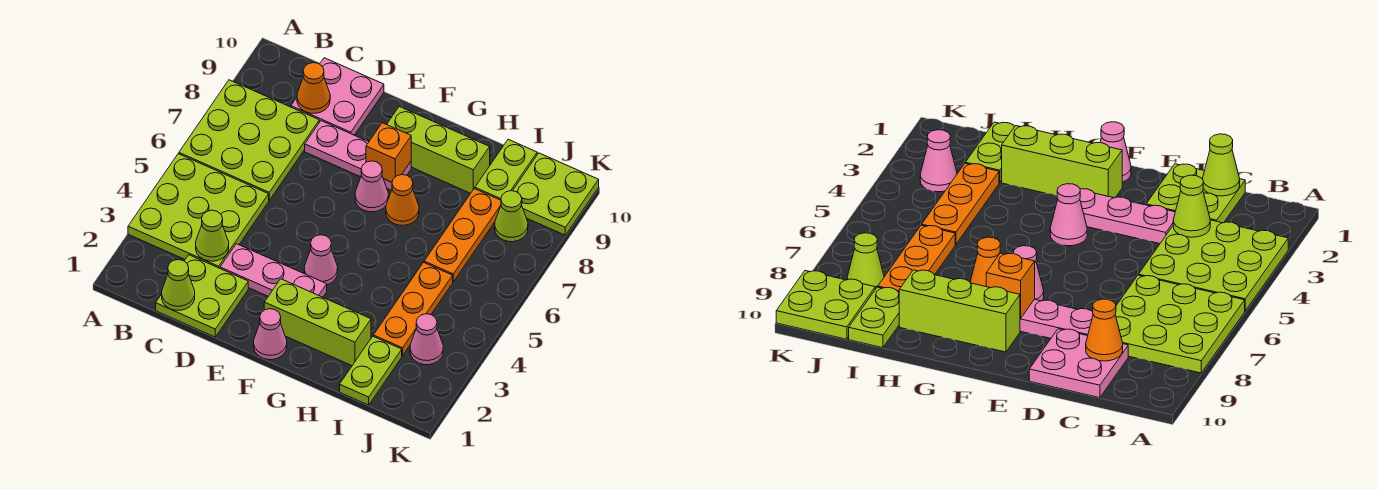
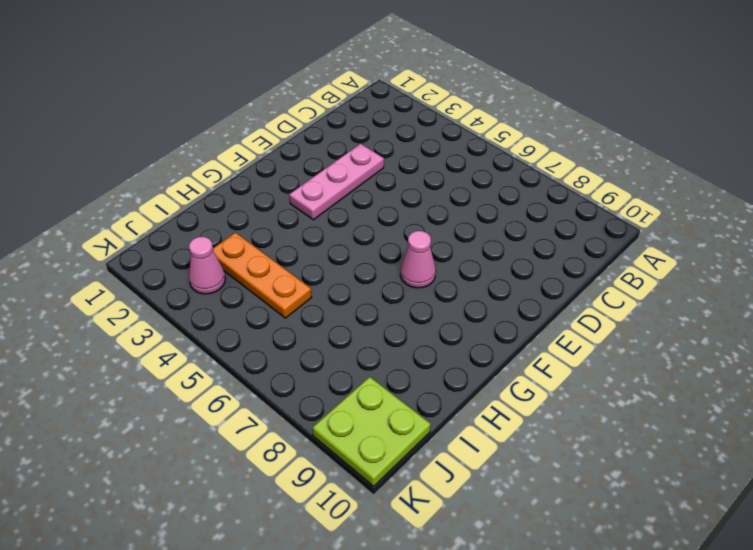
none -> lime 3x3 plate [128,154,269,268]
none -> lime 3x3 plate [179,80,319,200]
none -> lime 2x2 plate [156,255,248,337]

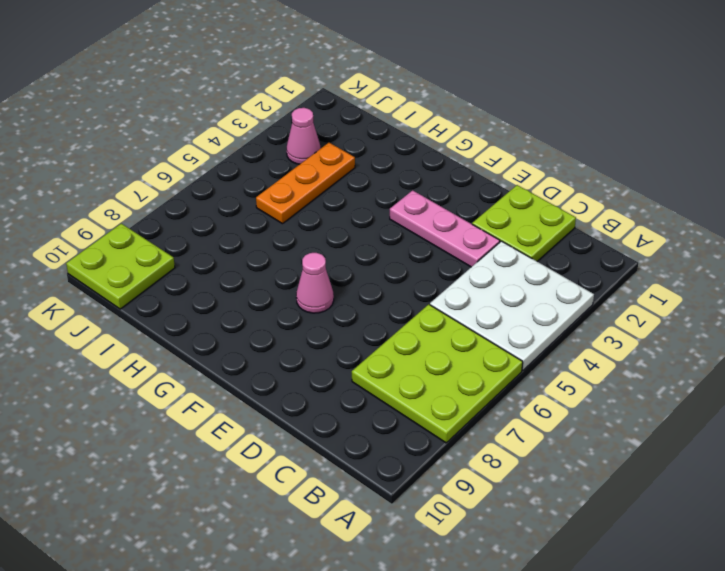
white 3x3 plate [430,241,594,371] -> lime 3x3 plate [128,154,269,268]
none -> pink 2x2 plate [291,58,384,135]
none -> pink 1x3 plate [305,121,411,190]
none -> pink 1x1 cone [254,309,287,360]

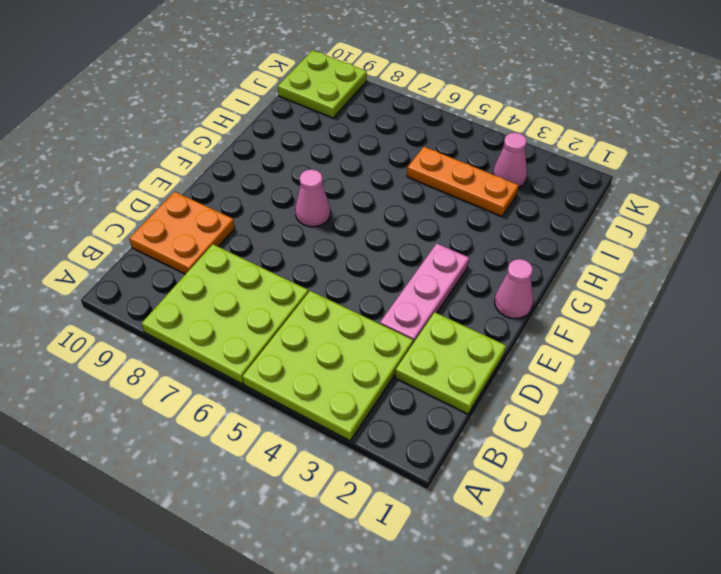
orange 2x2 plate [129,192,235,274] -> pink 2x2 plate [291,58,384,135]
none -> pink 1x3 plate [305,121,411,190]
none -> lime 1x3 brick [264,279,371,366]
none -> pink 1x1 cone [304,235,338,285]

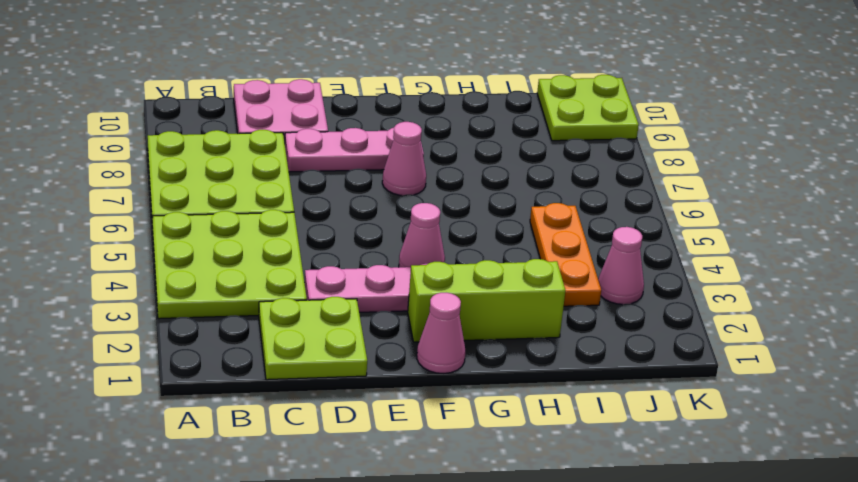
none -> lime 1x3 brick [387,107,490,193]
none -> orange 1x1 cone [386,175,419,225]
none -> lime 1x2 plate [340,336,402,405]

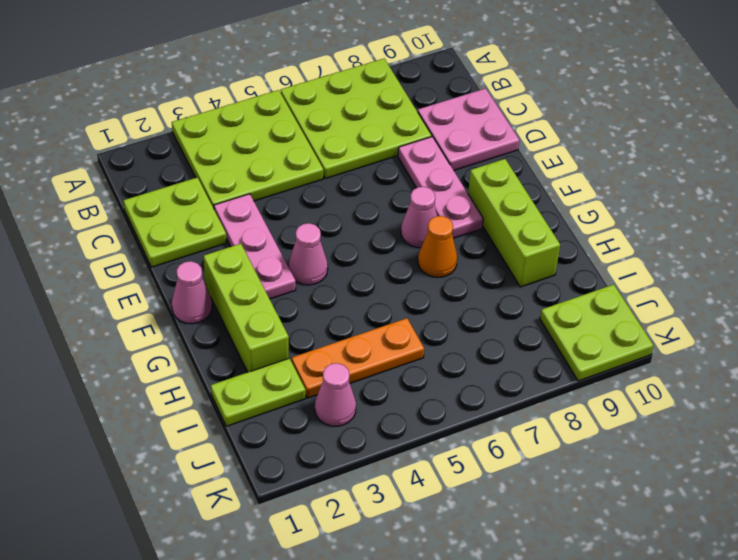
none -> orange 1x3 plate [424,189,501,282]
none -> lime 1x2 plate [475,139,537,200]
none -> lime 1x1 cone [495,191,528,242]

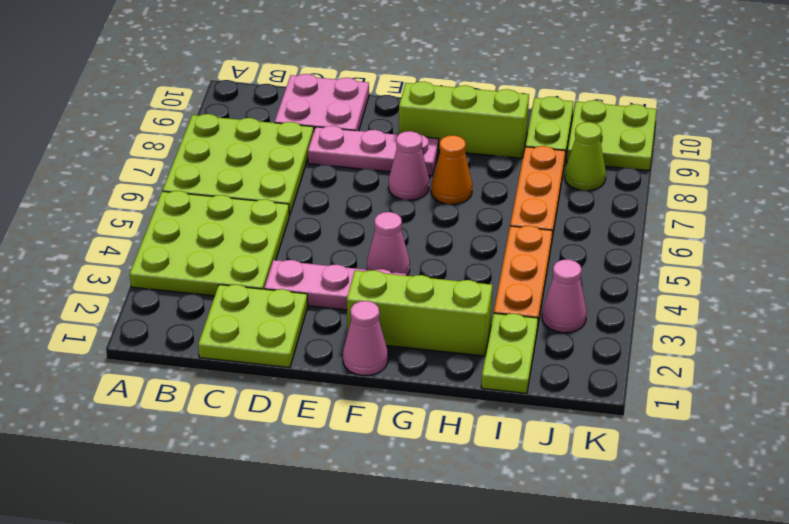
none -> lime 1x1 cone [162,260,195,310]
none -> lime 1x1 cone [196,210,229,261]
none -> orange 1x1 cone [297,63,330,113]

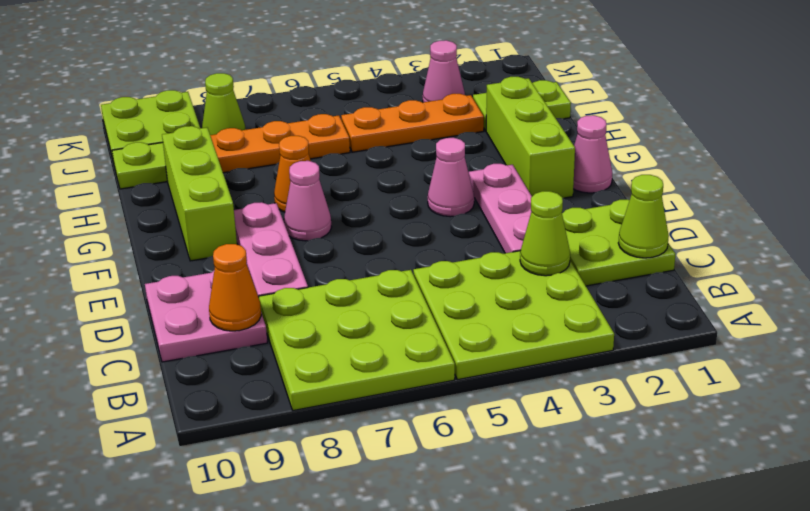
none -> orange 1x1 brick [366,123,411,182]

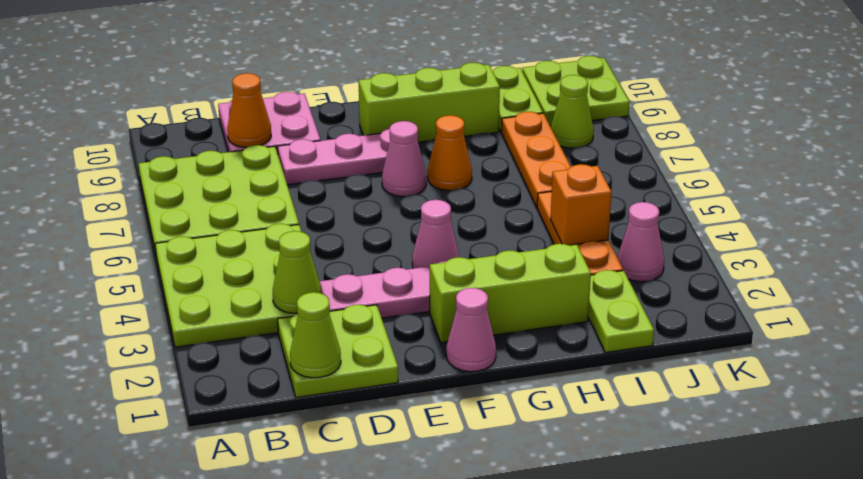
orange 1x1 brick [551,164,611,245] -> orange 1x1 brick moved to [366,123,411,182]

